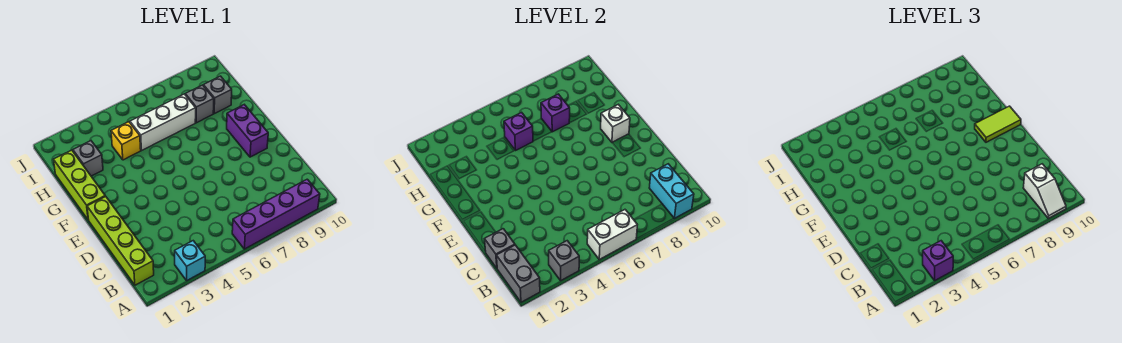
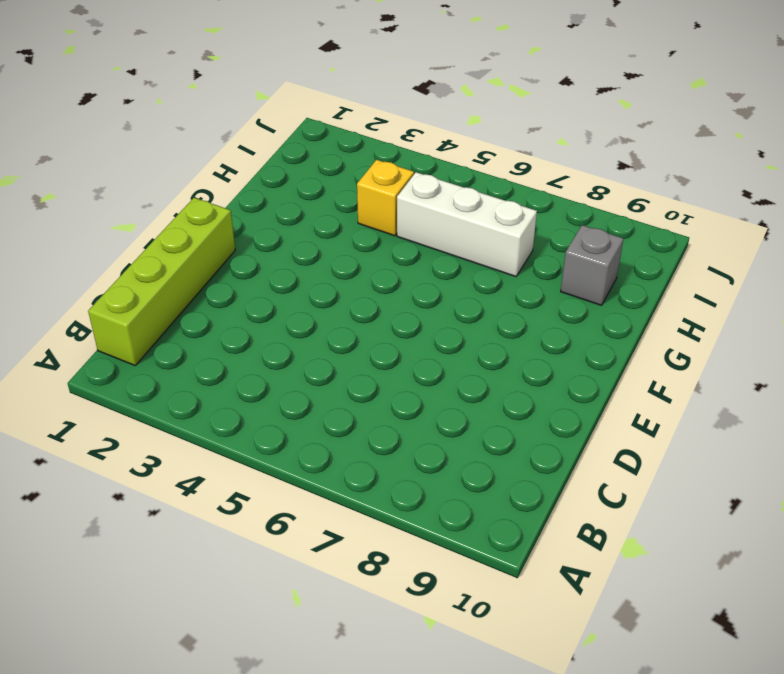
none -> cyan 1x1 brick [175,241,205,280]
none -> purple 1x4 brick [232,179,320,249]
none -> purple 1x2 brick [227,105,268,157]

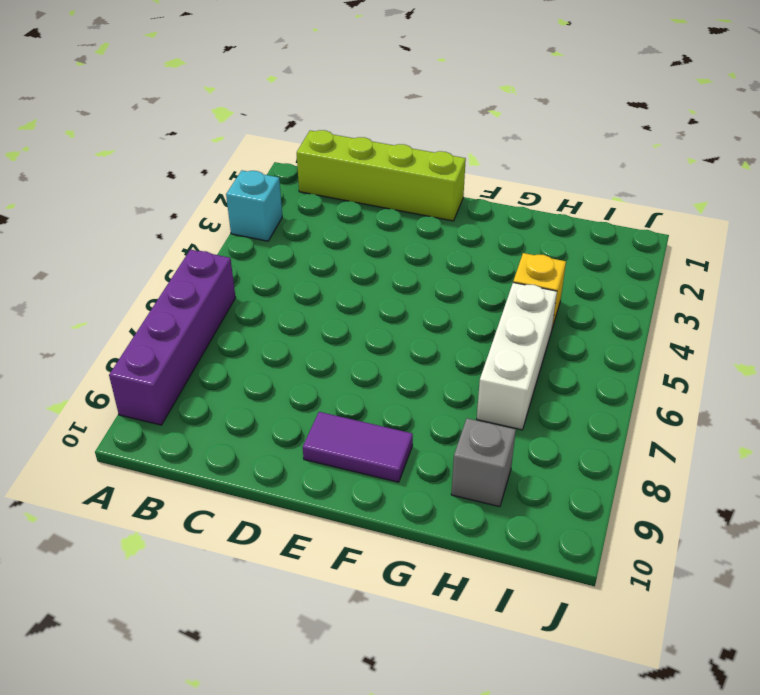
purple 1x2 tile [303,412,413,482] -> purple 1x2 brick [227,105,268,157]
none -> lime 1x3 brick [54,150,105,220]
none -> grey 1x1 brick [73,141,103,176]
none -> grey 1x1 brick [185,85,214,123]

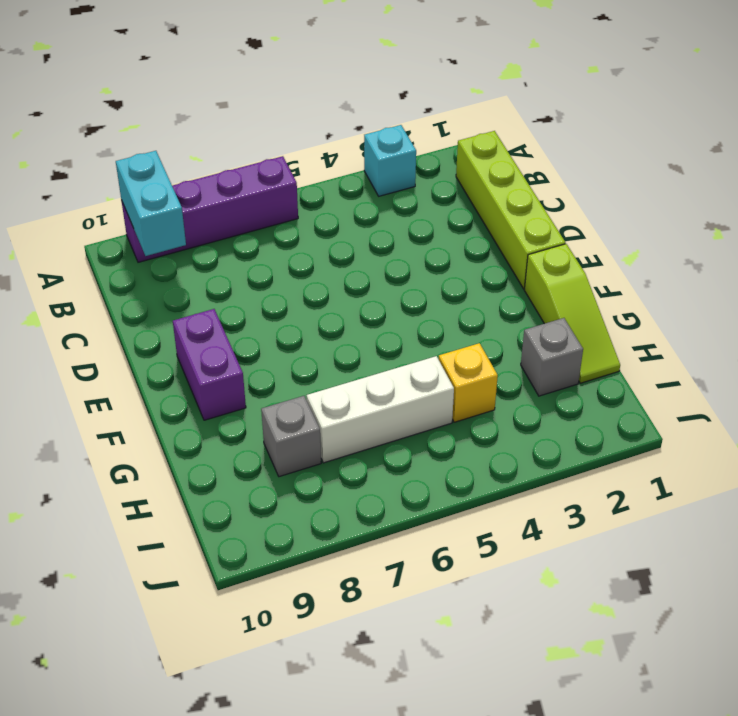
lime 1x3 slope [524,244,620,383] -> lime 1x3 brick [54,150,105,220]
none -> grey 1x1 brick [203,76,232,114]
none -> grey 1x2 brick [496,245,540,302]
none -> grey 1x1 brick [549,241,579,280]

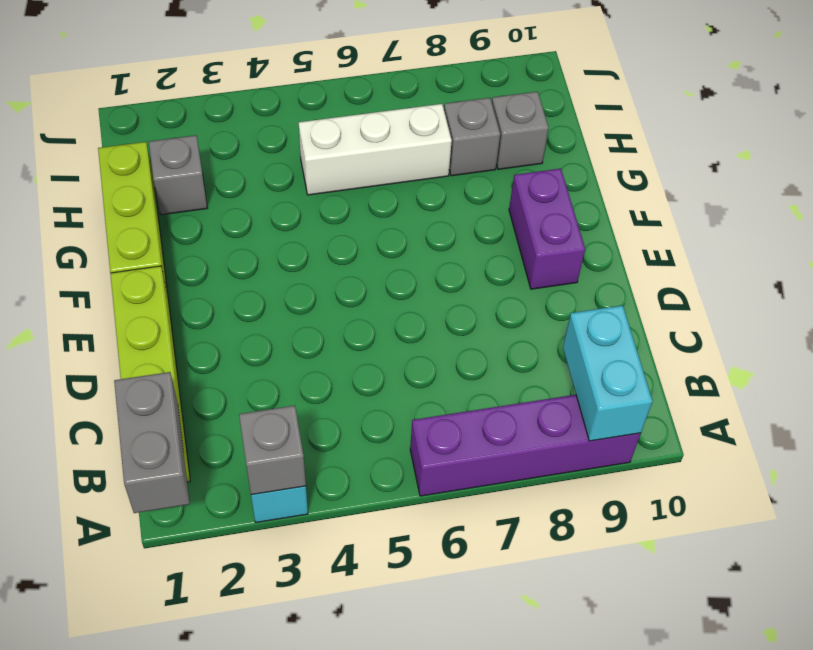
none -> yellow 1x1 brick [111,122,141,160]
none -> white 1x2 brick [587,210,637,259]
none -> grey 1x1 brick [485,229,515,268]

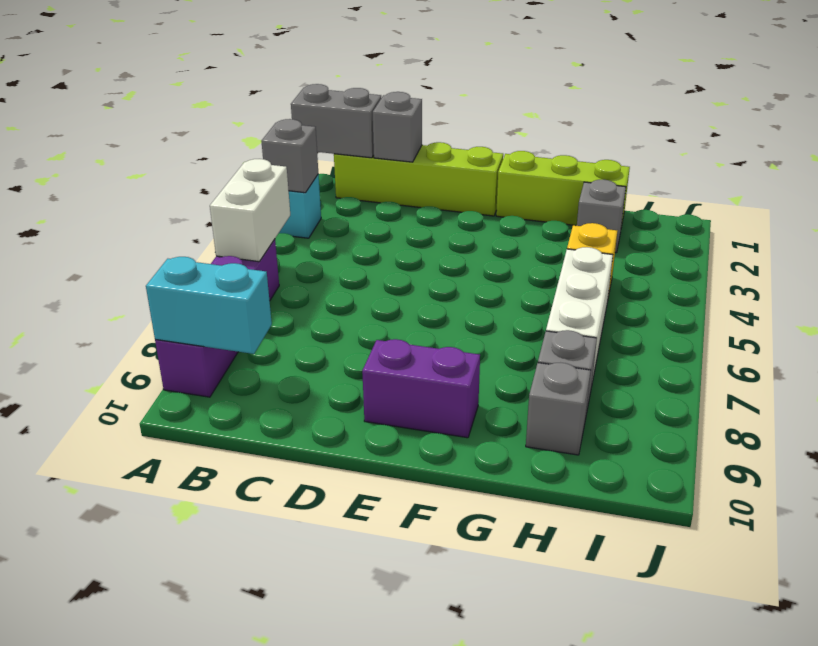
none -> white 1x1 brick [601,105,630,142]
none -> purple 1x1 brick [504,112,533,151]
none -> purple 1x1 brick [541,94,570,132]

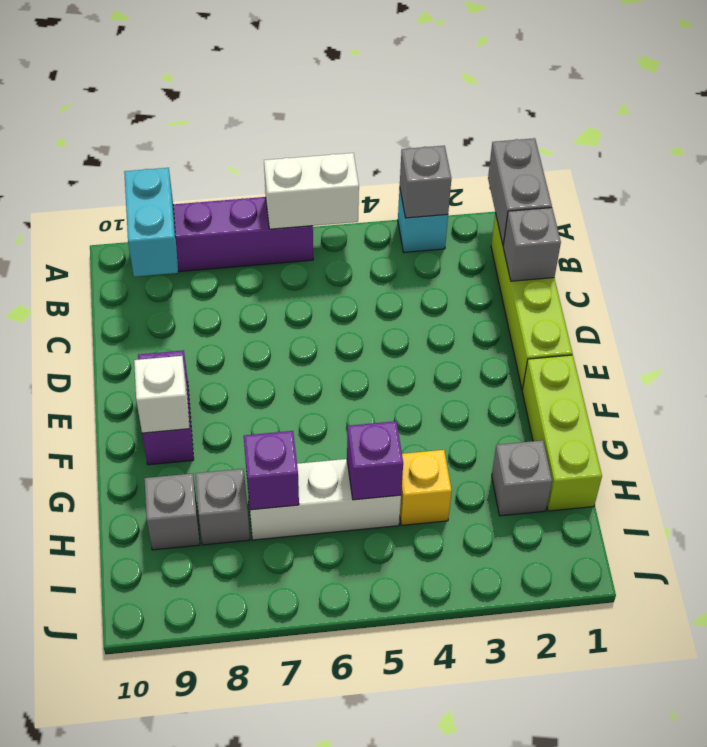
none -> purple 1x1 brick [923,241,953,280]
none -> white 1x2 slope [1023,164,1066,218]
none -> lime 1x2 tile [975,106,1021,142]

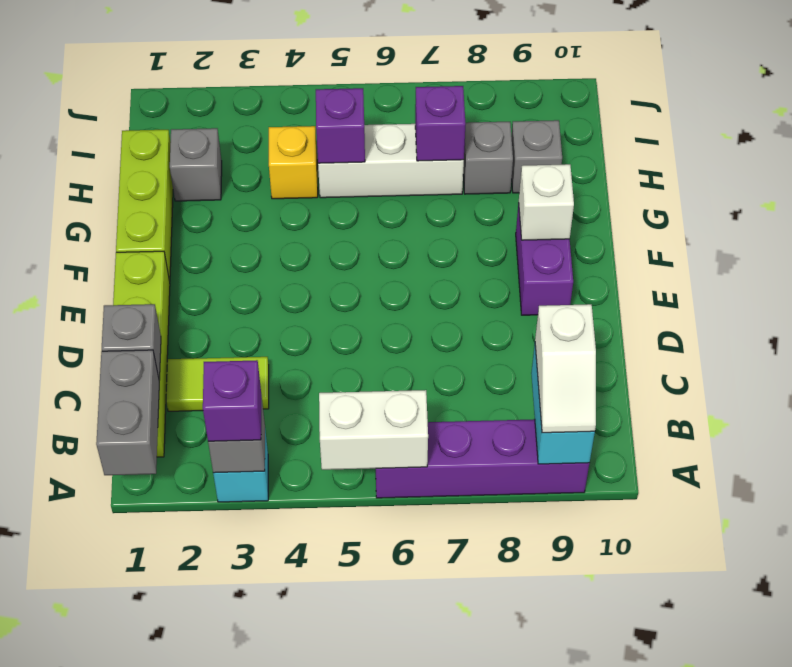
lime 1x2 tile [166,357,269,411] -> lime 1x2 tile moved to [975,106,1021,142]

